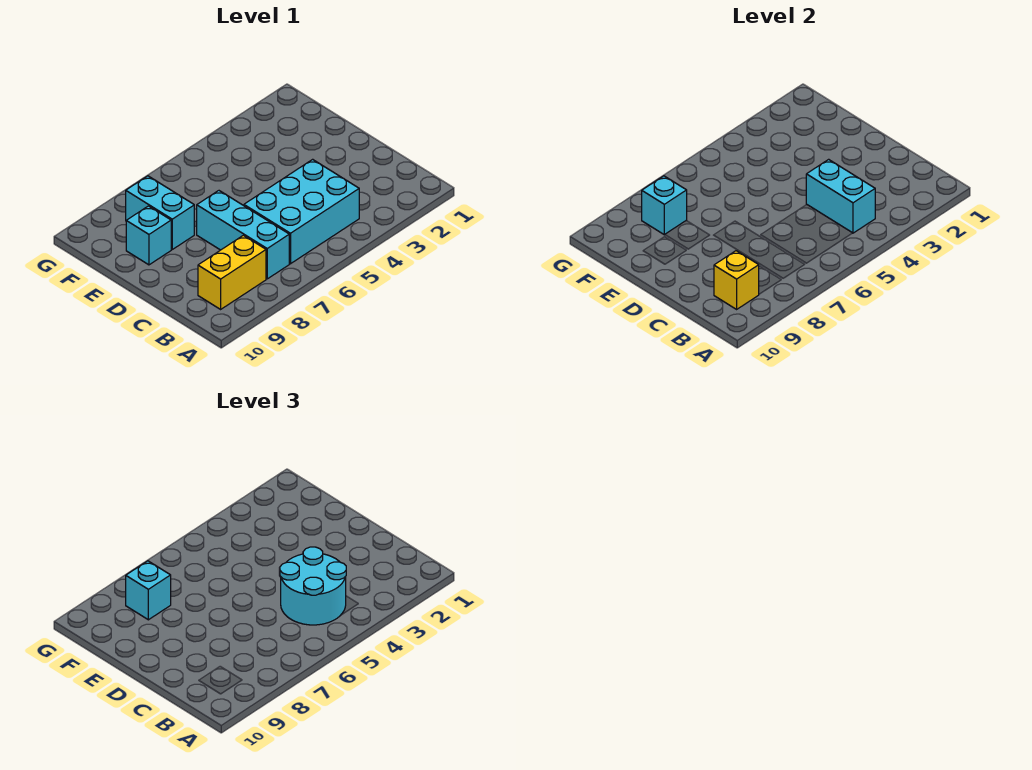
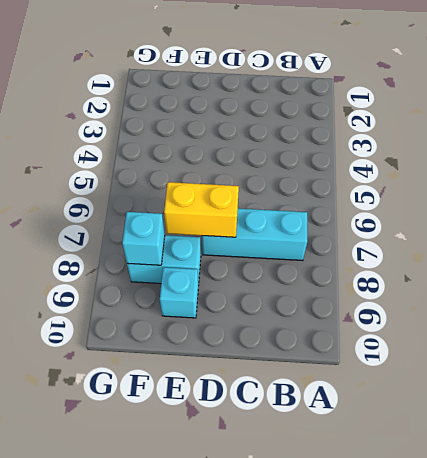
yellow 1x2 brick [164,182,239,237] -> yellow 1x2 brick turned to [198,235,266,309]
none -> cyan 2x3 brick [244,159,359,264]
none -> cyan 1x2 brick [806,159,875,233]

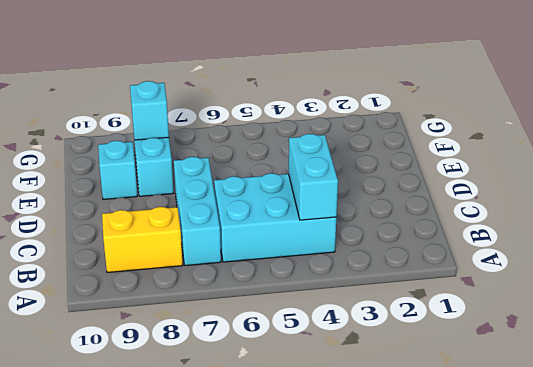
none -> yellow 1x1 brick [714,251,759,309]
none -> cyan 2x2 round brick [280,547,346,625]

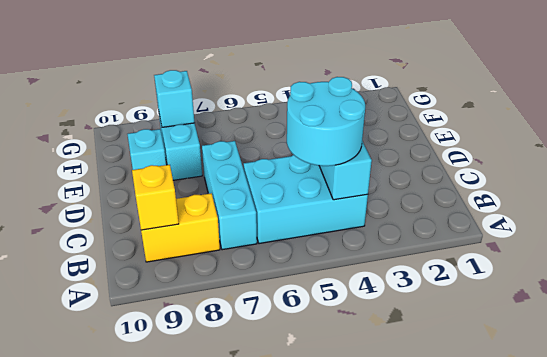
none -> cyan 1x1 brick [126,561,171,620]

